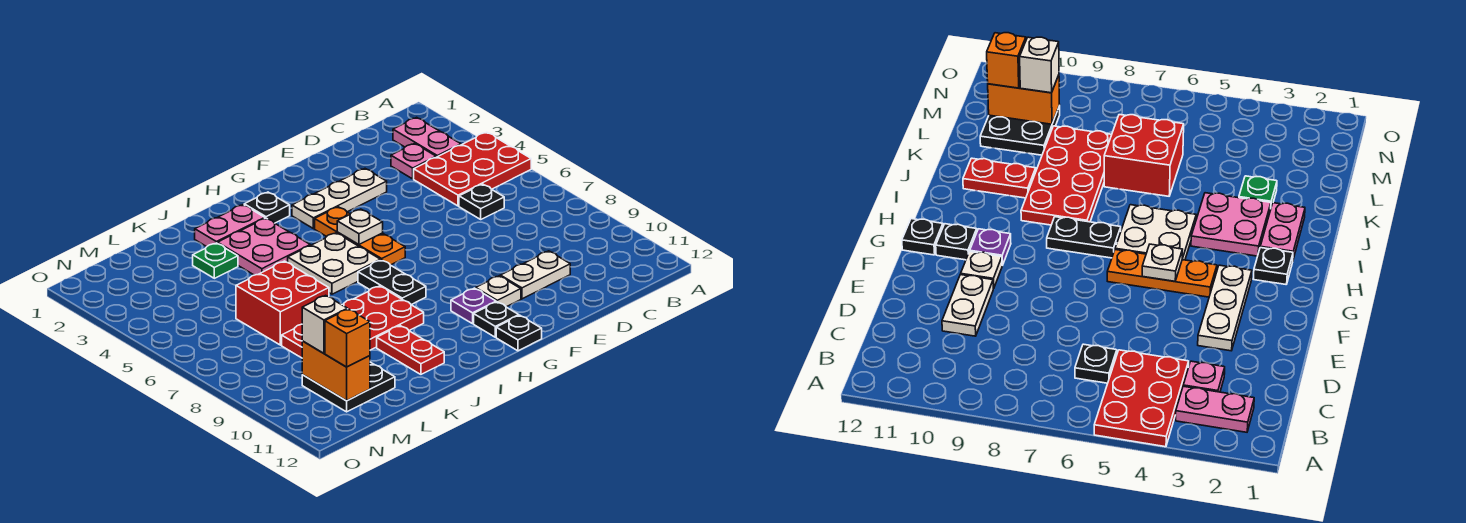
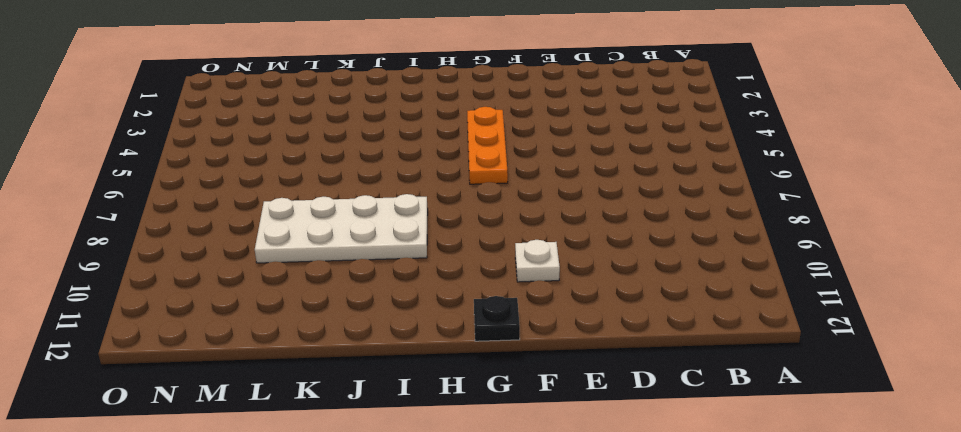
white 2x4 plate [255,194,428,263] -> red 2x4 plate [282,286,424,358]
none -> red 2x3 plate [414,132,531,206]
none -> pink 1x2 plate [393,117,461,157]
none -> pink 1x1 plate [391,144,436,179]

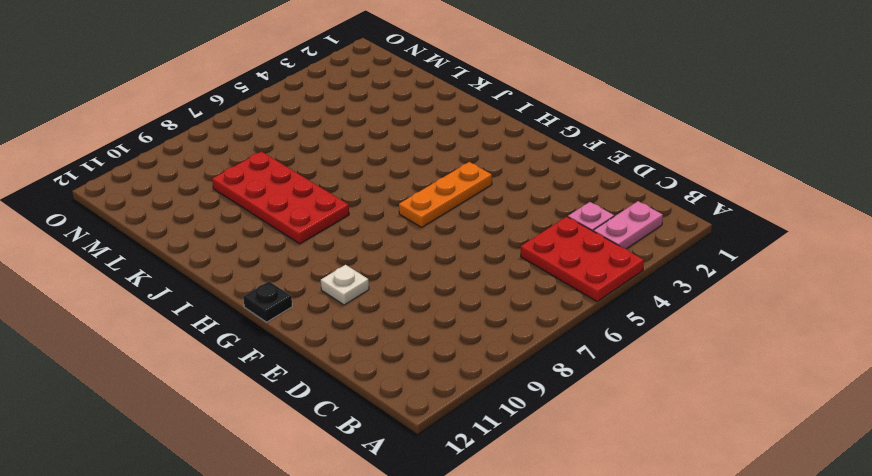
none -> black 1x1 plate [459,184,504,219]
none -> white 1x2 plate [500,251,570,299]
none -> white 1x3 plate [292,169,387,229]

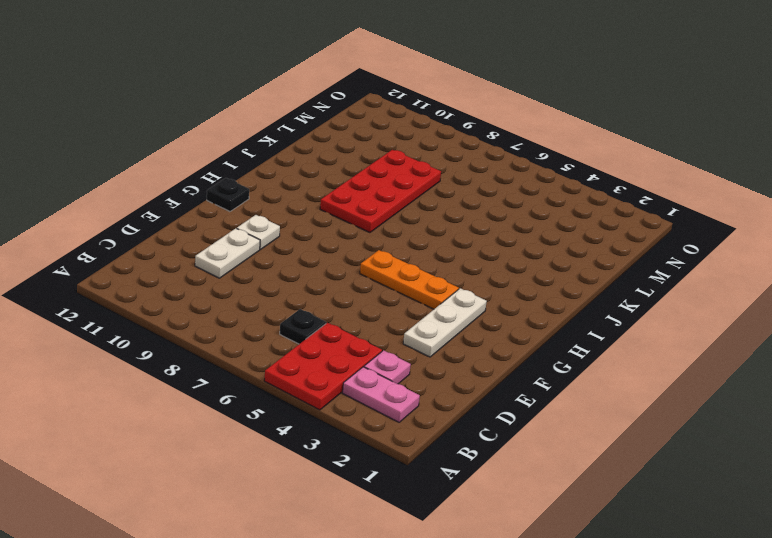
none -> purple 1x1 plate [451,288,496,324]
none -> black 1x1 plate [474,302,519,337]
none -> black 1x1 plate [244,192,290,223]

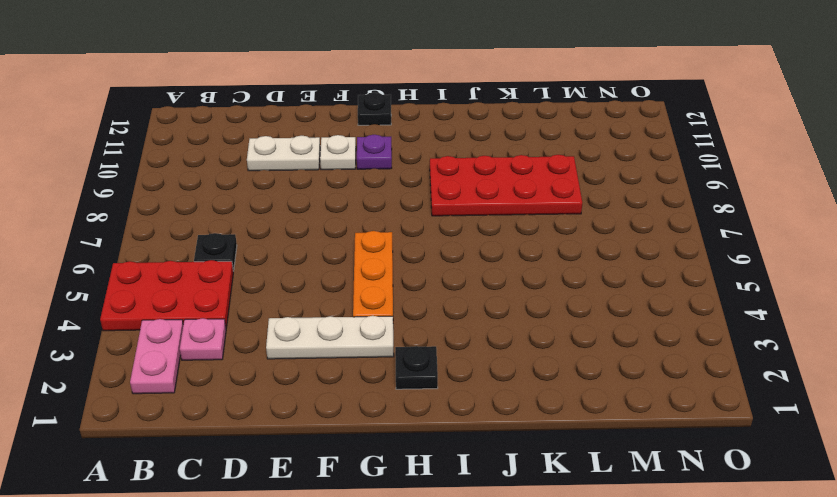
none -> black 1x1 plate [474,302,519,337]
none -> white 2x2 plate [288,233,380,294]
none -> black 1x2 plate [358,260,426,305]

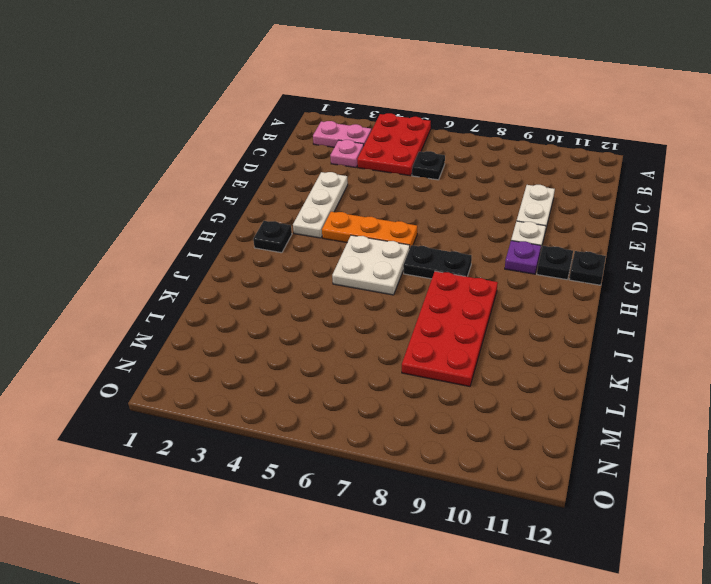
none -> pink 1x2 plate [195,205,265,247]
none -> pink 2x2 plate [218,218,310,275]
none -> red 1x2 plate [377,326,444,374]

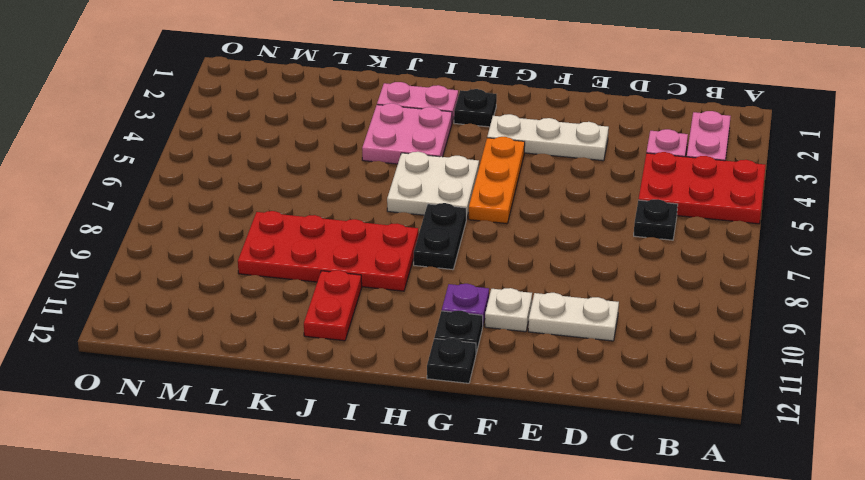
none -> green 1x1 plate [193,243,238,278]
none -> red 2x2 brick [236,261,329,345]
none -> black 2x2 plate [302,362,395,412]

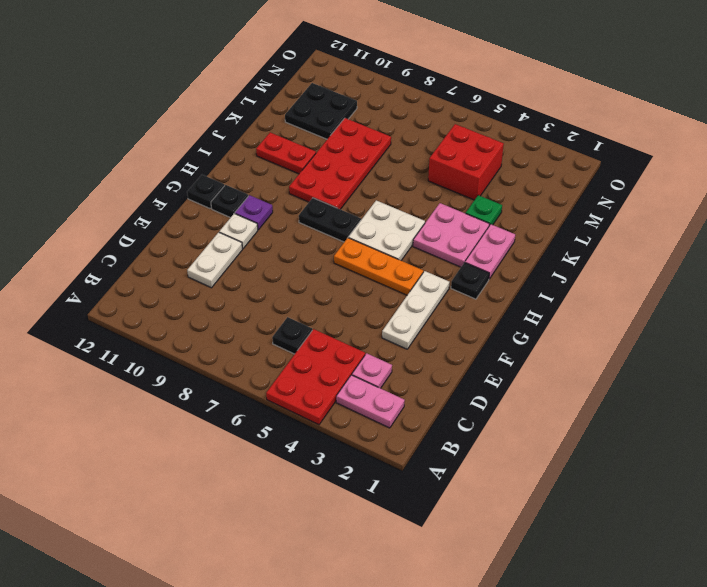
red 2x2 brick [428,124,504,200] -> red 2x2 brick moved to [236,261,329,345]
none -> white 1x1 plate [337,209,383,245]
none -> orange 1x2 brick [302,341,370,401]
none -> white 1x1 brick [302,295,347,353]

